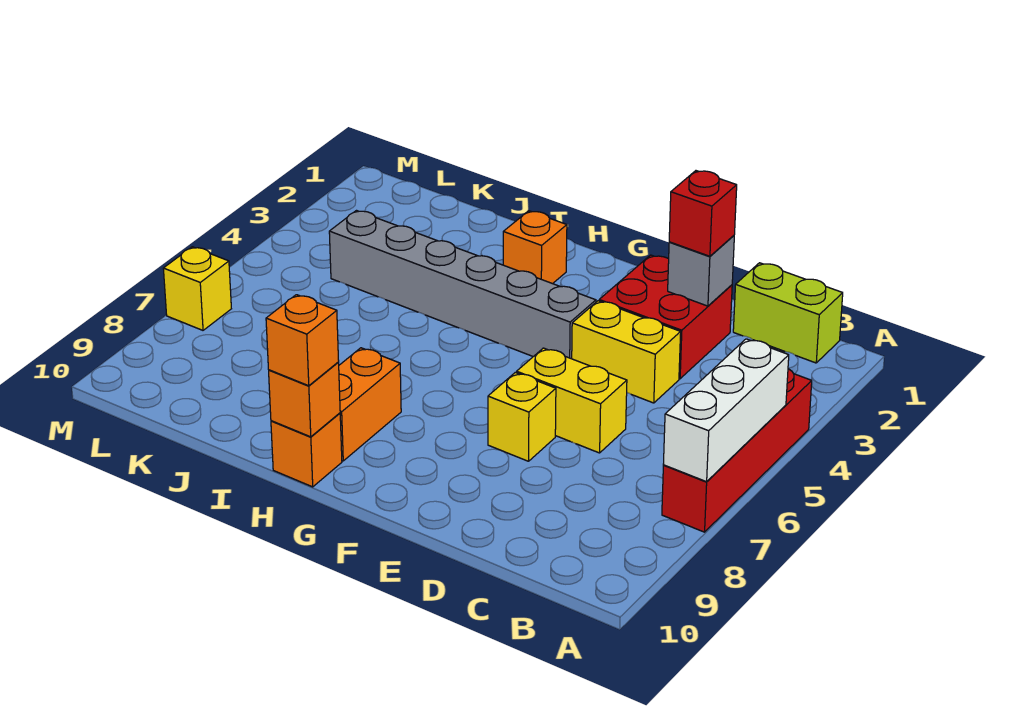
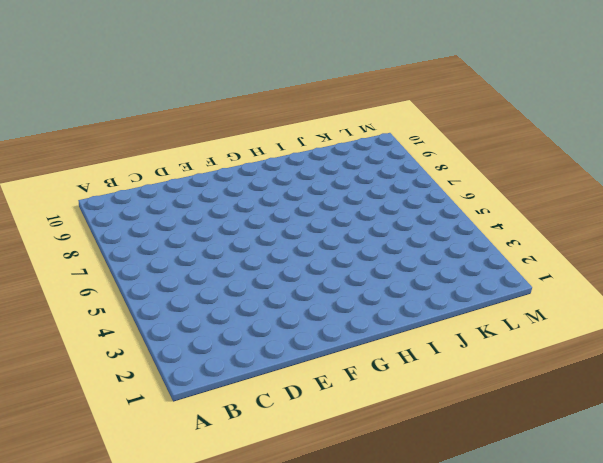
none -> red 1x4 brick [662,369,812,532]
none -> lime 1x2 brick [733,263,843,363]
none -> red 2x2 brick [599,255,732,379]

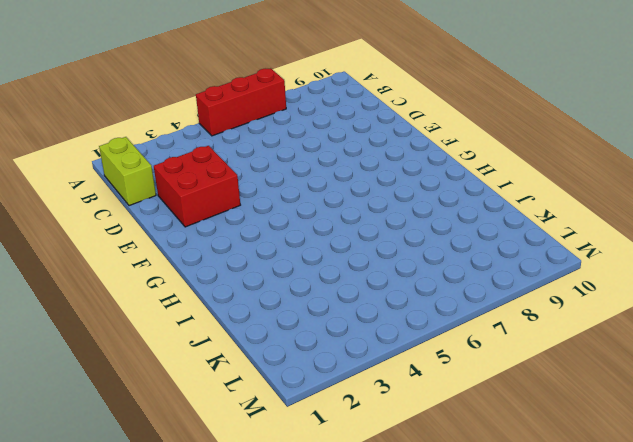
red 1x3 brick [196,68,286,136] -> red 1x4 brick [662,369,812,532]
none -> yellow 1x2 brick [572,301,681,403]
none -> yellow 1x2 brick [517,348,627,453]
none -> yellow 1x1 brick [488,373,556,461]

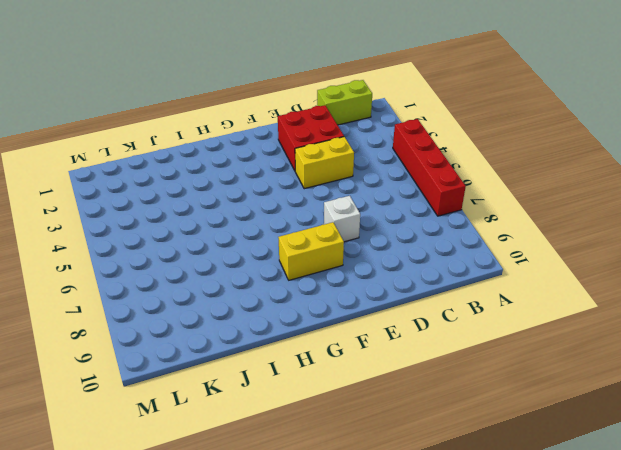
white 1x1 brick [324,196,360,242] -> yellow 1x1 brick [488,373,556,461]
yellow 1x2 brick [278,222,344,280] -> yellow 1x2 brick moved to [517,348,627,453]
none -> grey 1x6 brick [329,211,596,359]
none -> orange 1x1 brick [503,211,567,284]
none -> orange 1x2 brick [339,348,401,461]

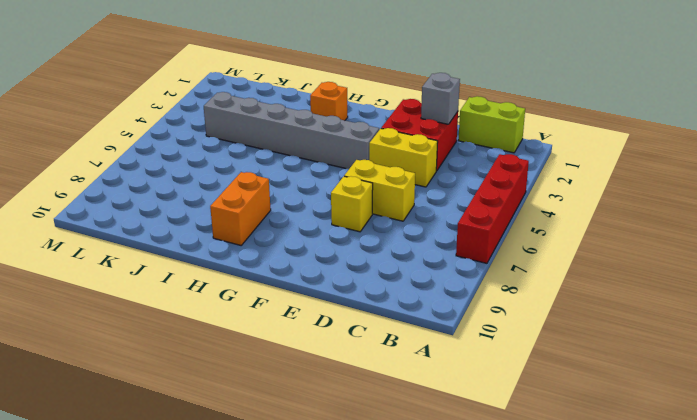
none -> orange 1x1 brick [271,413,342,487]
none -> yellow 1x1 brick [163,247,231,330]
none -> white 1x3 brick [663,339,789,482]

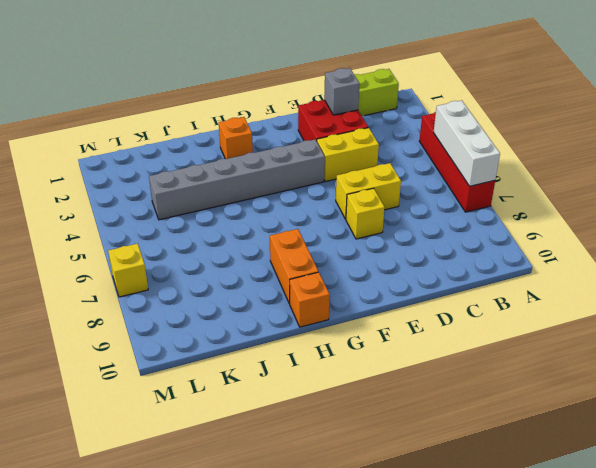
none -> orange 1x1 brick [269,363,340,437]
none -> red 1x1 brick [669,171,737,256]
none -> orange 1x1 brick [266,295,339,386]

